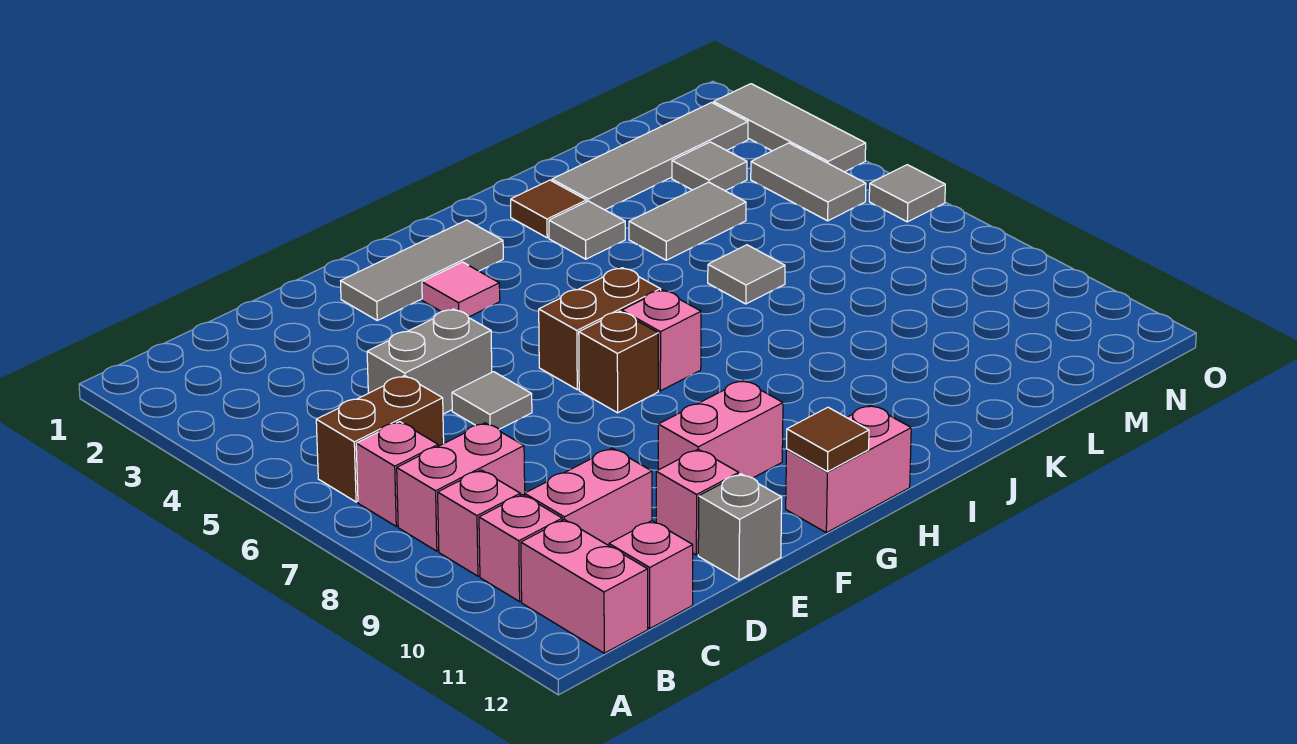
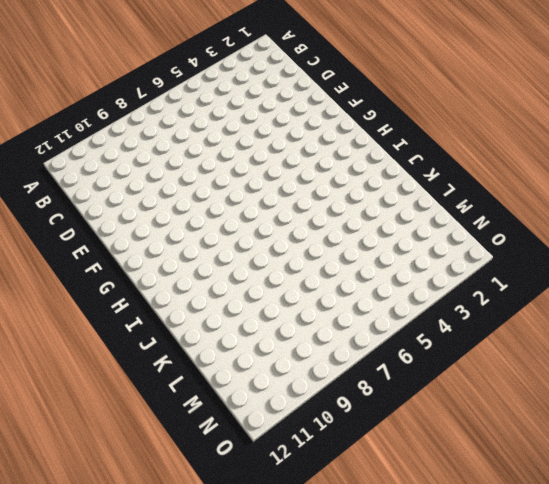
none -> brown 1x2 brick [316,376,444,502]
none -> pink 1x1 brick [356,422,438,526]
none -> pink 1x2 brick [397,423,525,551]

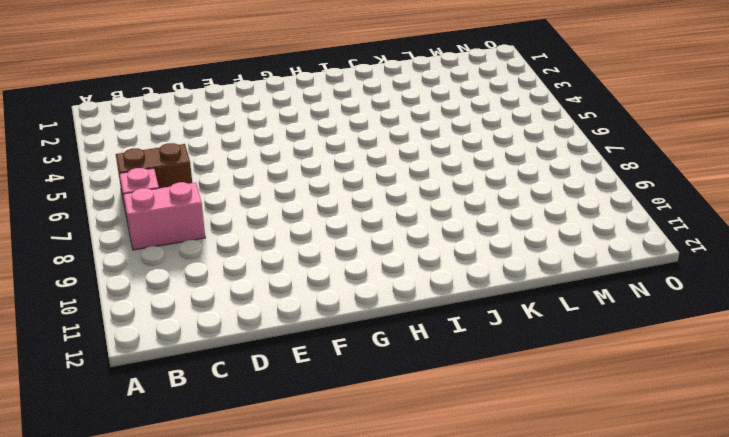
none -> pink 1x1 brick [438,470,520,576]
none -> pink 1x1 brick [479,495,562,602]
none -> pink 1x2 brick [521,519,648,653]

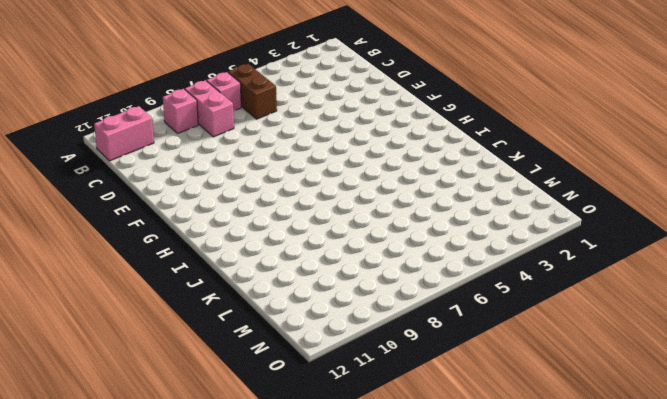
none -> pink 1x1 brick [479,495,562,602]
none -> pink 1x2 brick [525,448,652,546]
none -> pink 1x1 brick [609,521,693,628]

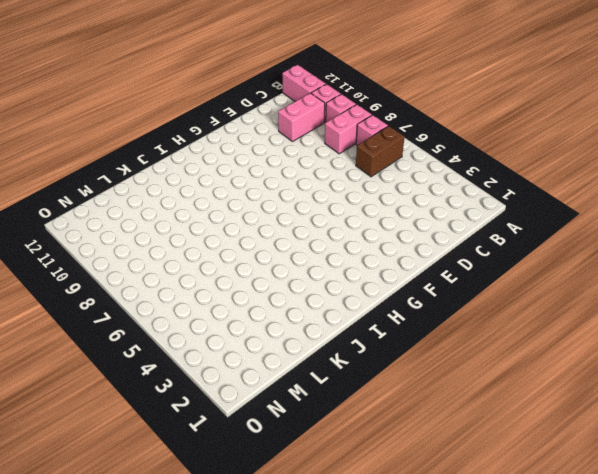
none -> pink 1x1 brick [609,521,693,628]
none -> grey 1x2 brick [367,309,492,414]
none -> grey 1x1 tile [452,372,532,429]

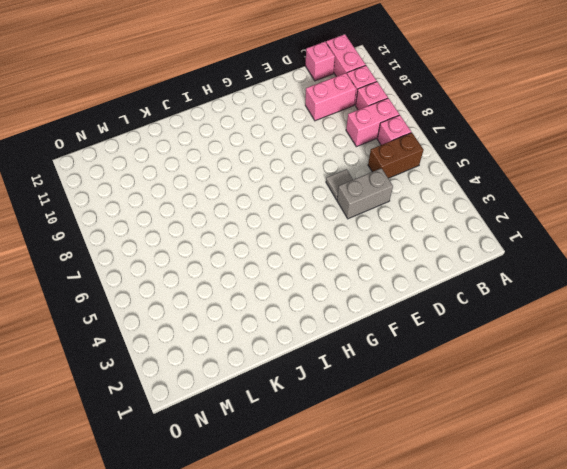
none -> pink 1x1 brick [656,449,739,555]
none -> grey 1x1 brick [698,474,782,580]
none -> grey 1x3 tile [341,220,503,320]

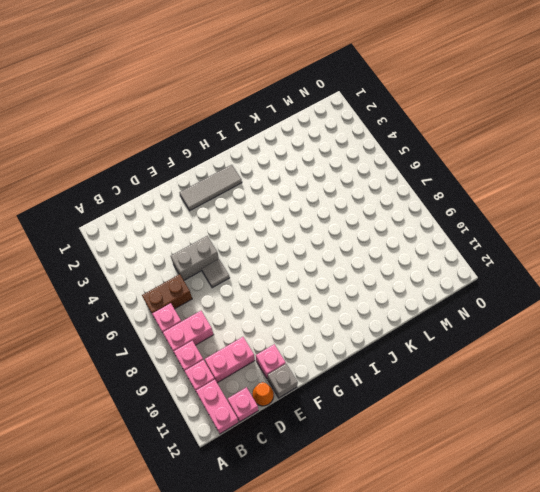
orange 1x1 cone [252,382,274,406] -> none
none -> pink 1x2 brick [658,380,783,478]
none -> pink 1x1 tile [422,262,500,317]
none -> brown 1x2 brick [539,268,661,390]

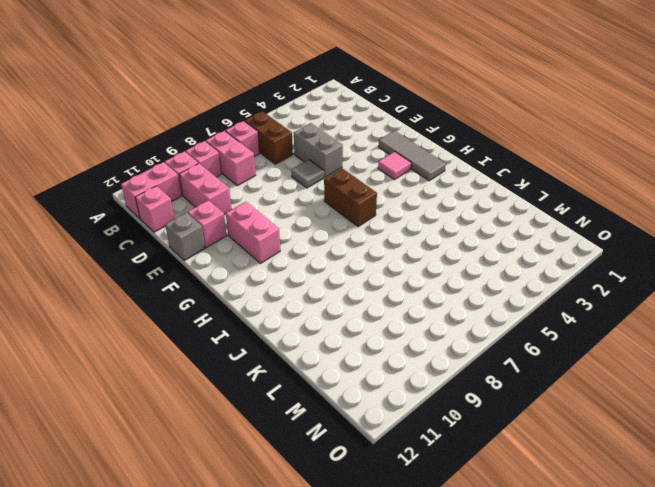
none -> brown 1x1 brick [579,311,658,413]
none -> pink 1x2 brick [786,405,911,533]
none -> pink 1x1 brick [622,290,701,391]

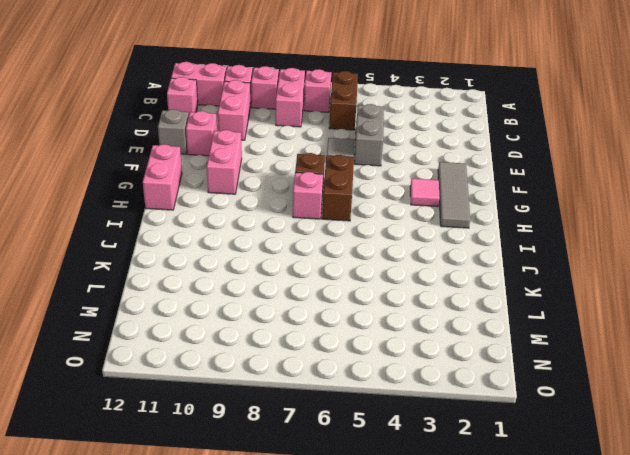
none -> brown 1x1 tile [511,180,586,238]
none -> grey 1x1 tile [549,201,625,259]
none -> grey 1x4 tile [552,103,748,210]

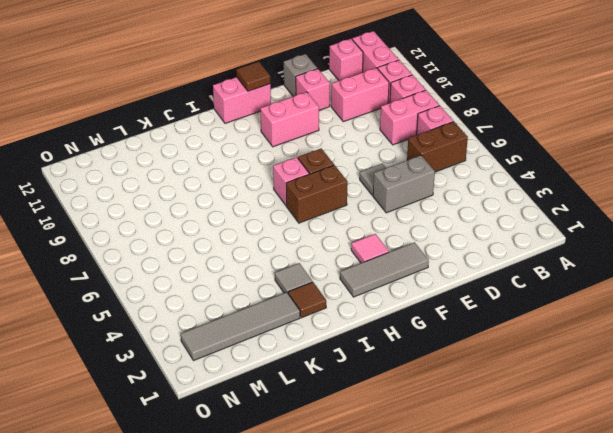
none -> grey 1x2 tile [629,182,746,260]
none -> grey 1x1 tile [708,245,785,304]
none -> grey 1x1 tile [672,142,747,191]

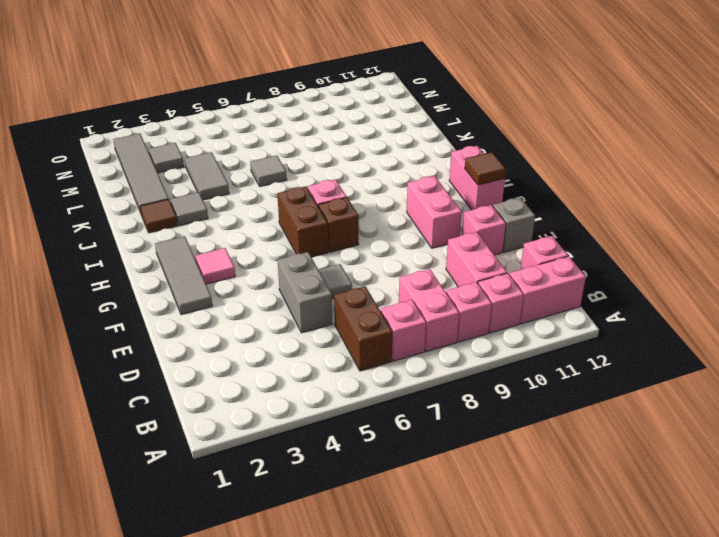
none -> grey 1x2 tile [751,143,866,221]
none -> grey 1x3 tile [713,84,866,172]
none -> grey 1x1 tile [869,165,945,222]

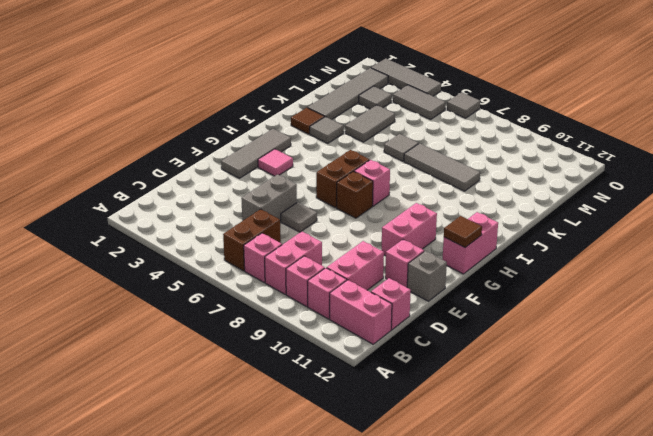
grey 1x3 tile [404,143,480,191] -> none

